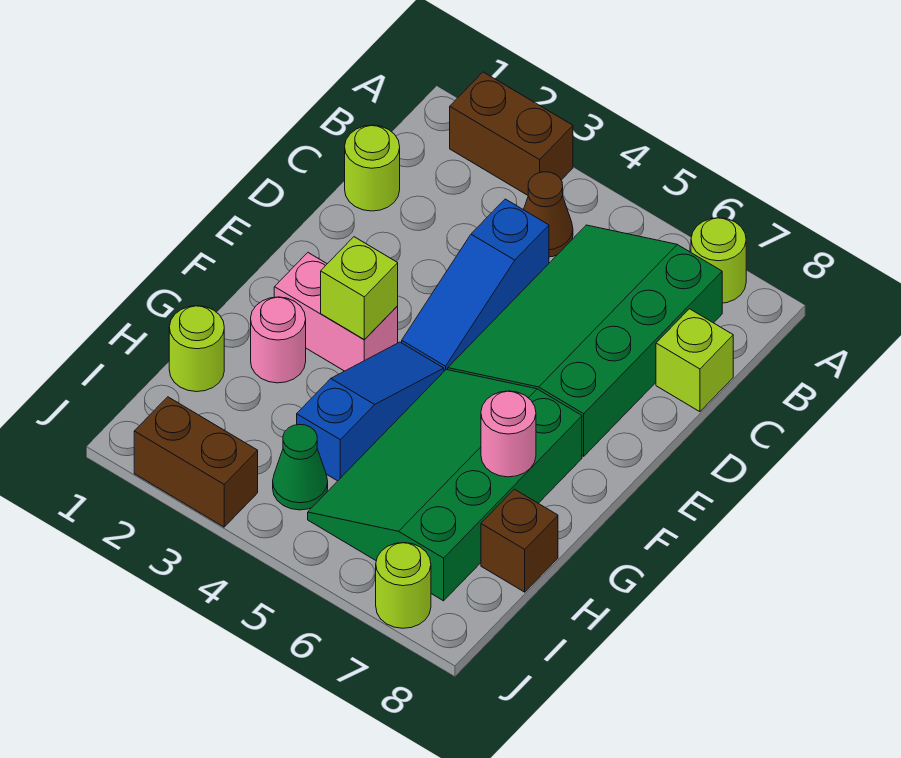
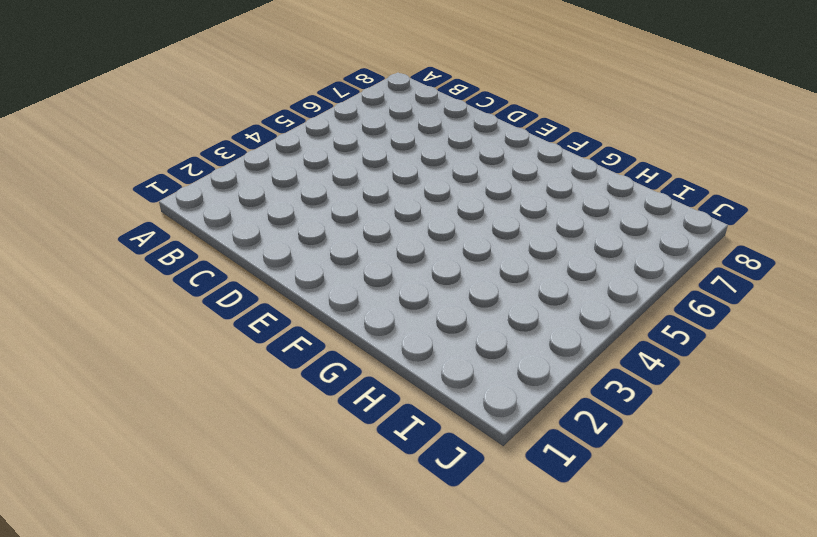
none -> brown 1x2 brick [450,72,573,195]
none -> lime 1x1 round brick [691,218,746,303]
none -> brown 1x1 cone [524,172,573,257]

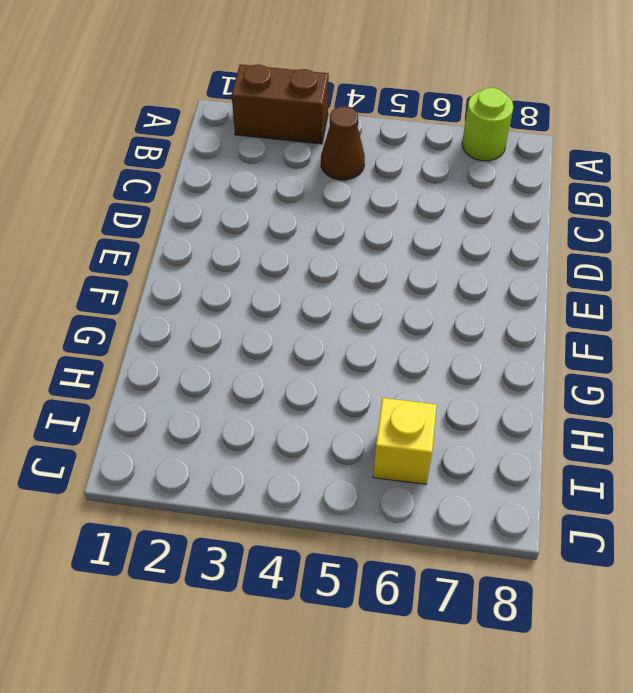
yellow 1x1 brick [373,398,437,484] -> green 3x4 slope [308,370,582,601]
none -> green 3x4 slope [448,225,722,456]
none -> lime 1x1 round brick [345,125,400,211]
none -> blue 1x3 slope [402,199,549,371]

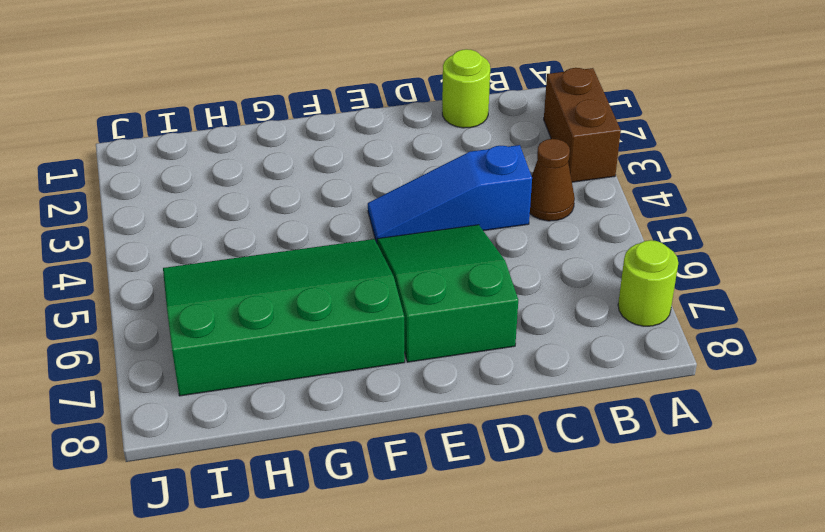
green 2x3 slope [377,225,518,362] -> green 3x4 slope [448,225,722,456]
none -> lime 1x1 brick [656,309,733,412]
none -> pink 1x2 brick [274,253,398,371]
none -> blue 1x3 slope [297,342,444,481]

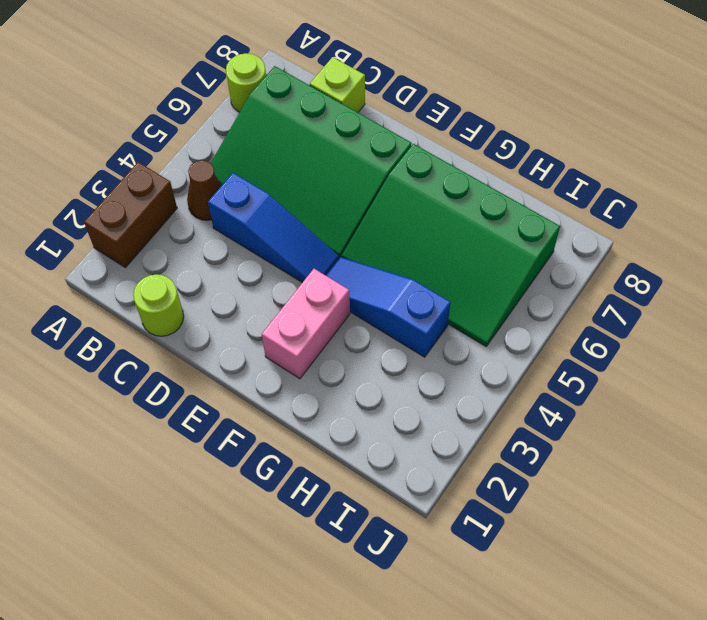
none -> pink 1x1 round brick [251,297,306,383]
none -> lime 1x1 round brick [169,306,224,392]
none -> brown 1x1 brick [481,489,558,592]

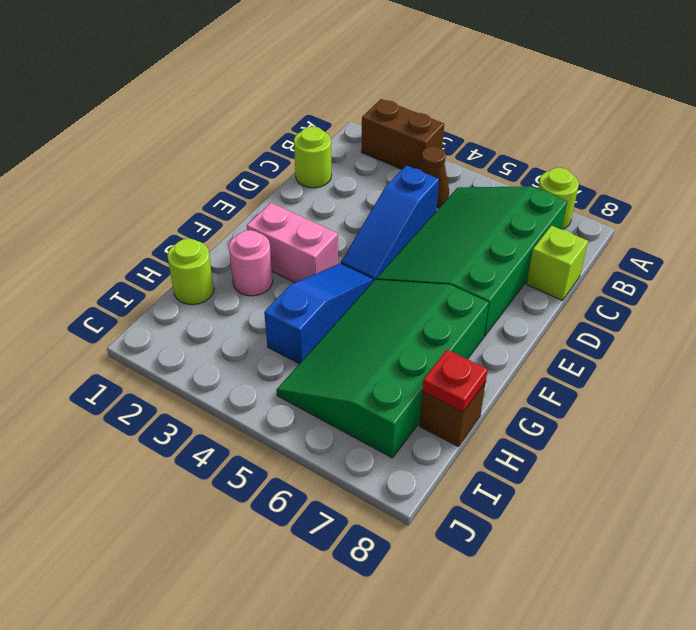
red 1x1 plate [422,350,488,412] -> none
none -> green 1x1 cone [273,424,328,510]
none -> brown 1x2 brick [134,397,258,527]
none -> lime 1x1 round brick [376,543,431,628]

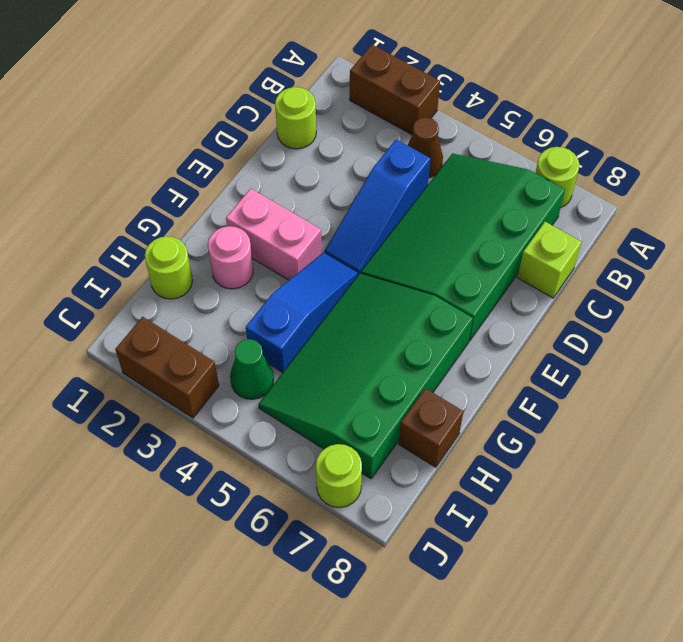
none -> lime 1x1 brick [321,237,398,340]
none -> pink 1x1 round brick [481,391,536,477]

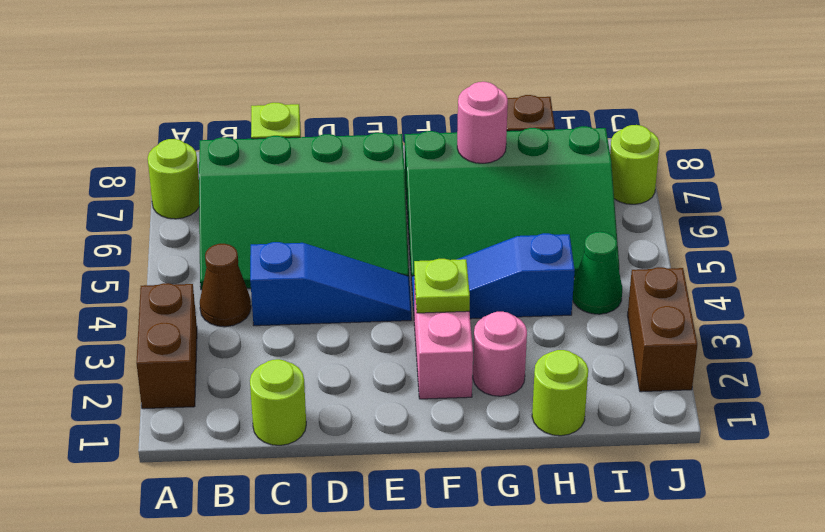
lime 1x1 plate [414,259,470,313] -> lime 1x1 brick [321,237,398,340]

